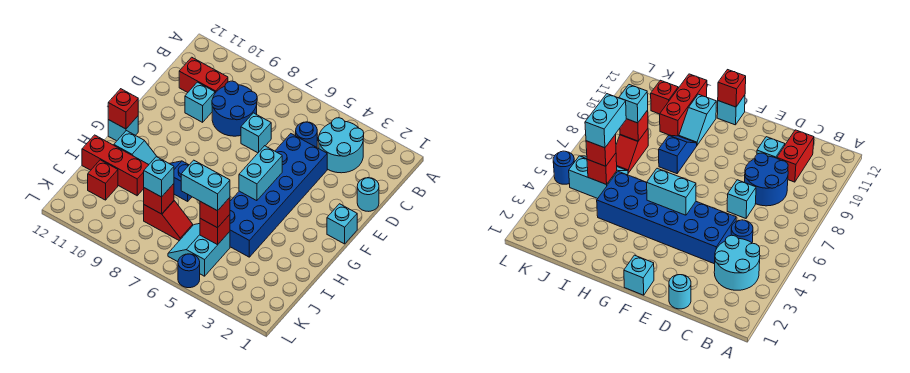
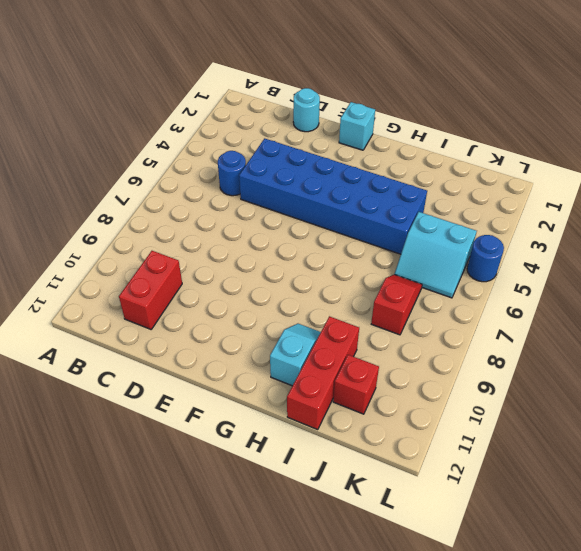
none -> cyan 2x2 round brick [318,118,364,173]
none -> blue 2x2 round brick [212,81,257,136]
none -> cyan 1x1 brick [241,113,271,153]

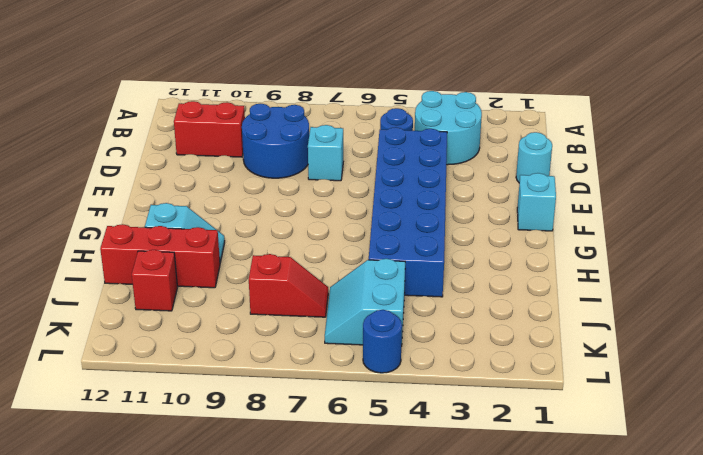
none -> cyan 1x1 brick [185,82,215,122]
none -> cyan 1x1 brick [108,116,138,141]
none -> blue 1x2 slope [170,161,192,201]

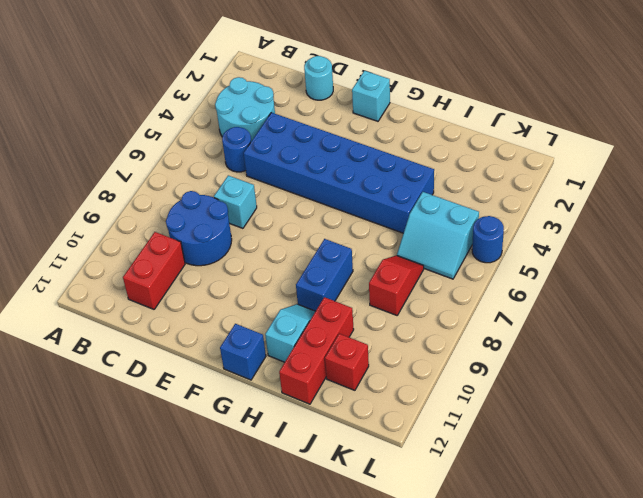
blue 1x1 brick [220,324,266,380] -> cyan 1x1 brick [108,116,138,141]
blue 1x2 brick [296,239,353,311] -> blue 1x2 slope [170,161,192,201]
none -> cyan 1x1 brick [185,82,215,122]
none -> cyan 1x2 brick [239,146,282,201]
none -> red 1x1 brick [108,89,138,129]

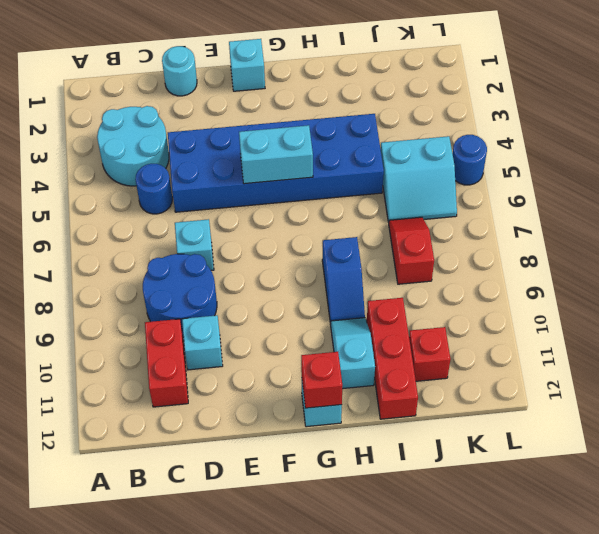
none -> red 1x1 brick [200,215,230,245]
none -> red 1x1 brick [144,184,174,214]
none -> red 1x1 brick [200,198,230,228]

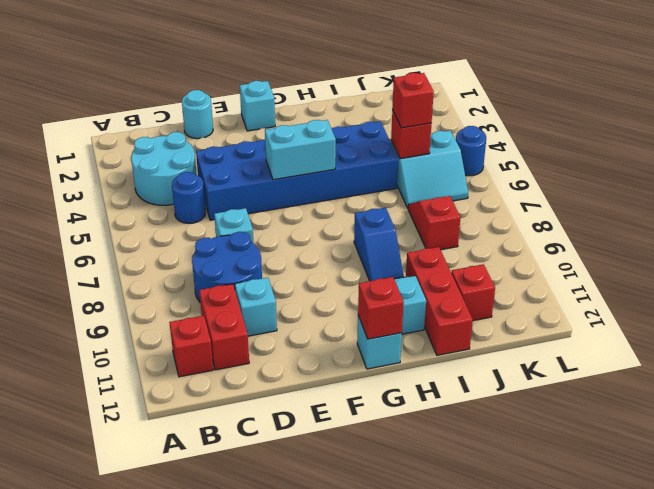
red 1x1 brick [169,316,213,377] -> red 1x1 brick moved to [144,184,174,214]
none -> cyan 1x1 brick [144,157,174,197]
none -> cyan 1x2 brick [181,160,230,211]

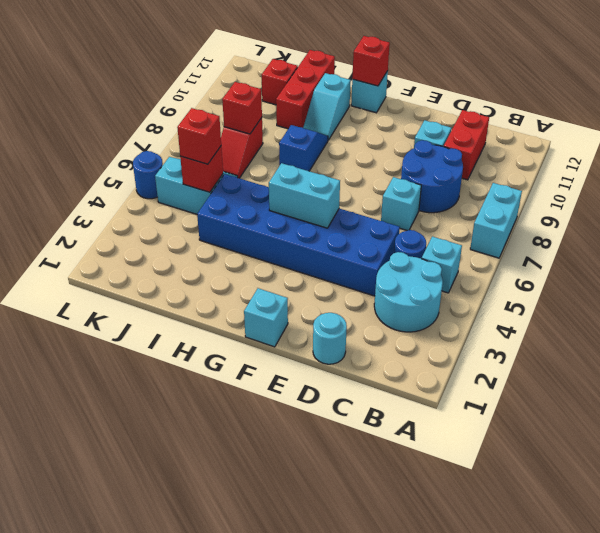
cyan 1x2 brick [470,183,522,258] -> cyan 1x2 brick moved to [181,160,230,211]
cyan 1x1 brick [422,236,462,293] -> cyan 1x1 brick moved to [144,157,174,197]

